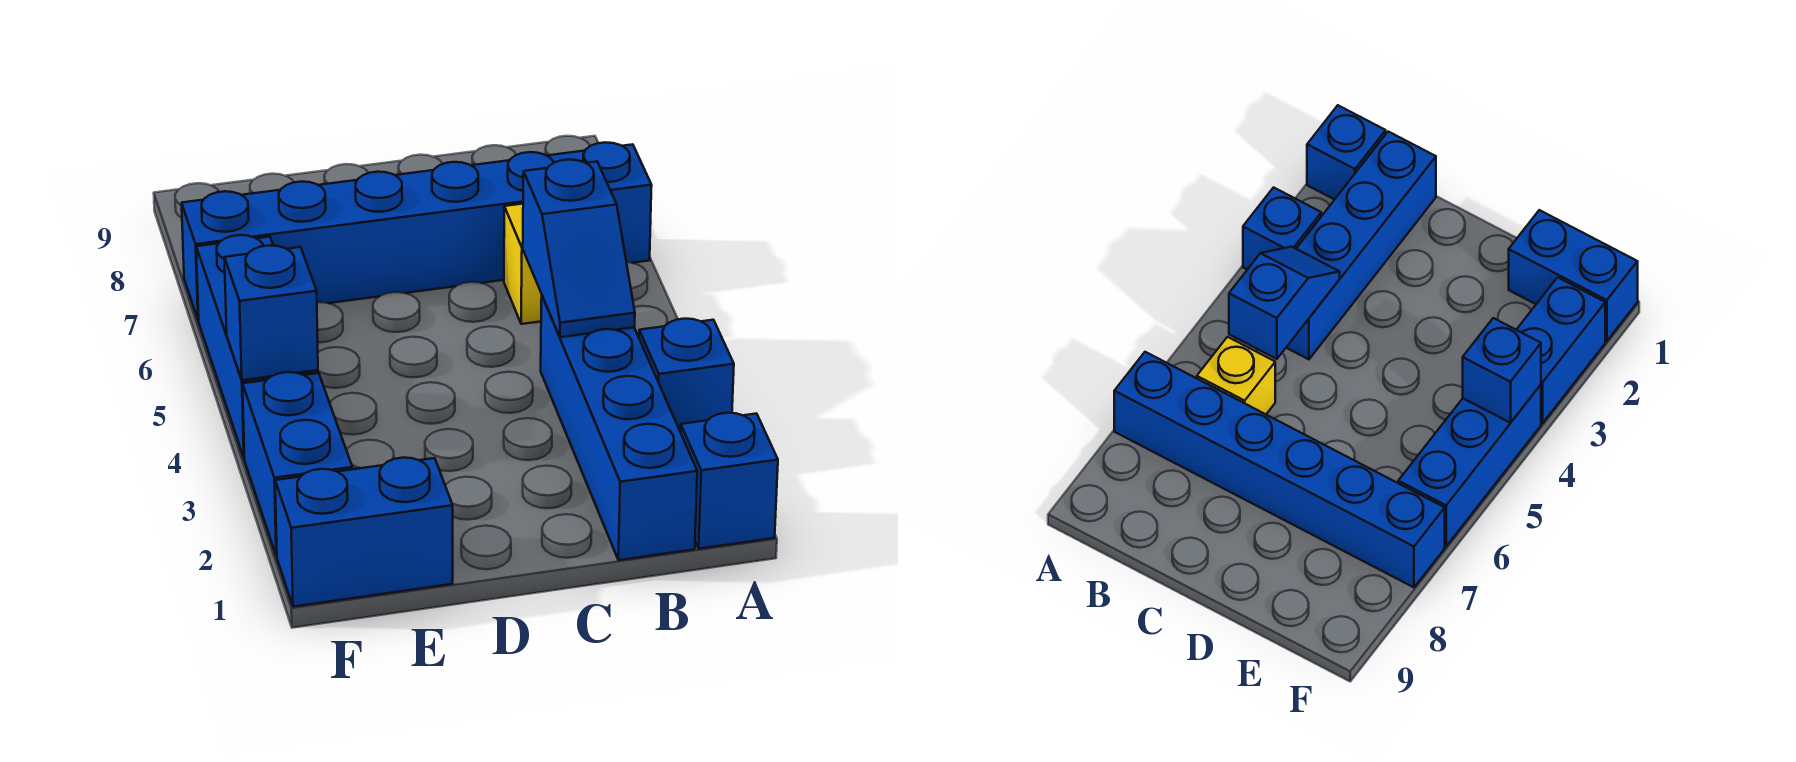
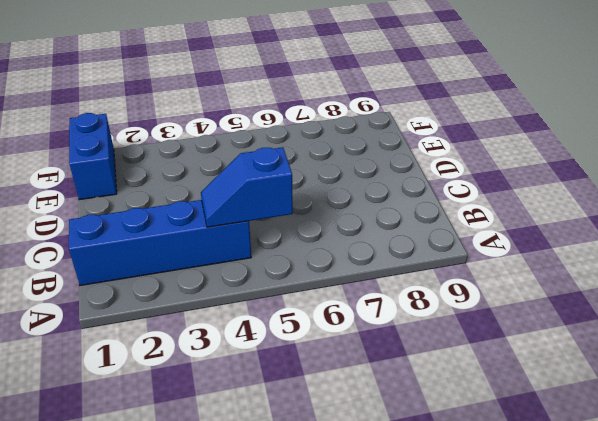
none -> blue 1x1 brick [681,413,778,549]
none -> blue 1x1 brick [639,319,734,432]

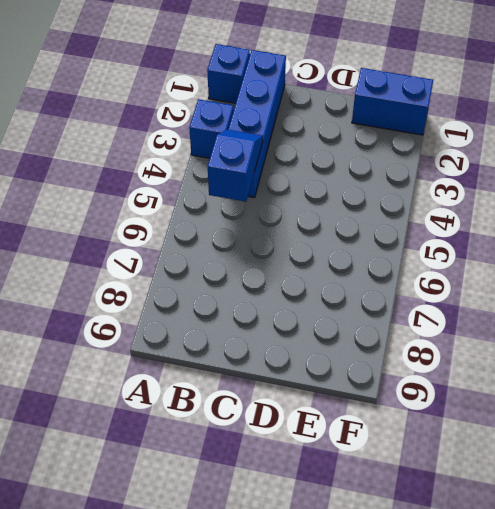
none -> blue 1x6 brick [182,142,652,320]
none -> yellow 1x1 brick [504,204,542,324]

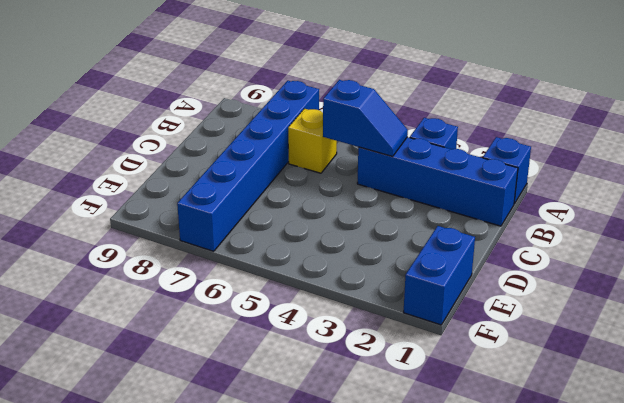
none -> blue 1x2 brick [243,372,352,556]
none -> blue 1x3 brick [196,235,318,459]

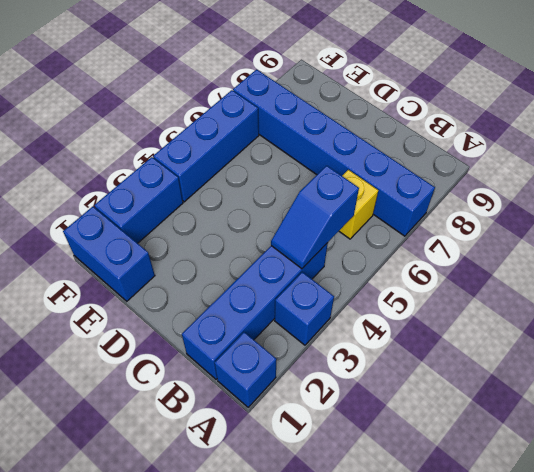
none -> blue 1x1 brick [224,245,318,380]

